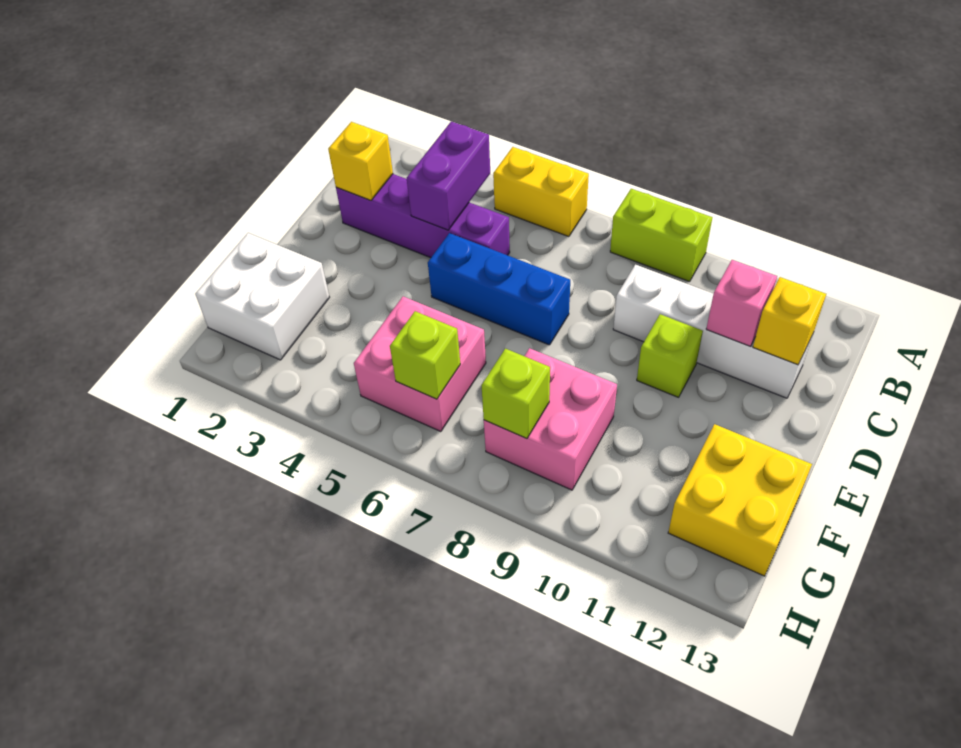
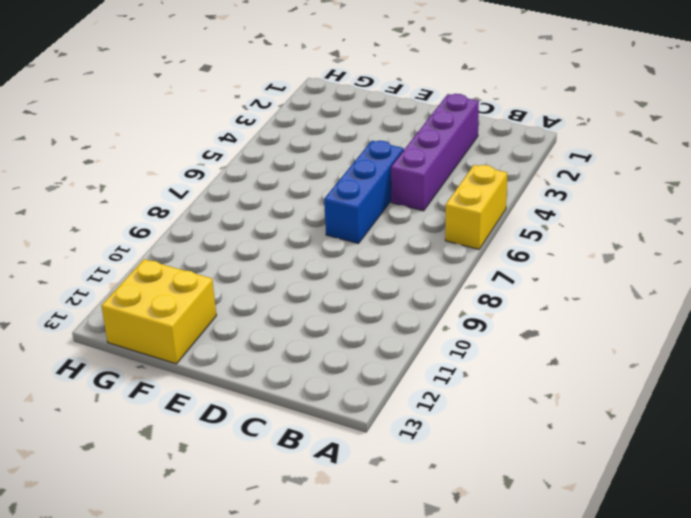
none -> lime 1x2 brick [610,189,712,282]
none -> white 1x4 brick [613,265,813,398]
none -> lime 1x1 brick [637,314,703,397]

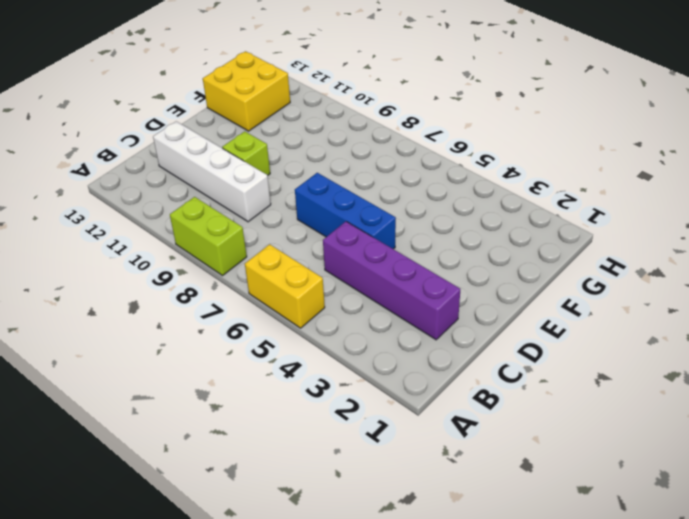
none -> white 2x2 brick [195,233,330,360]
none -> pink 2x2 brick [354,296,486,432]
none -> pink 2x2 brick [484,348,617,490]

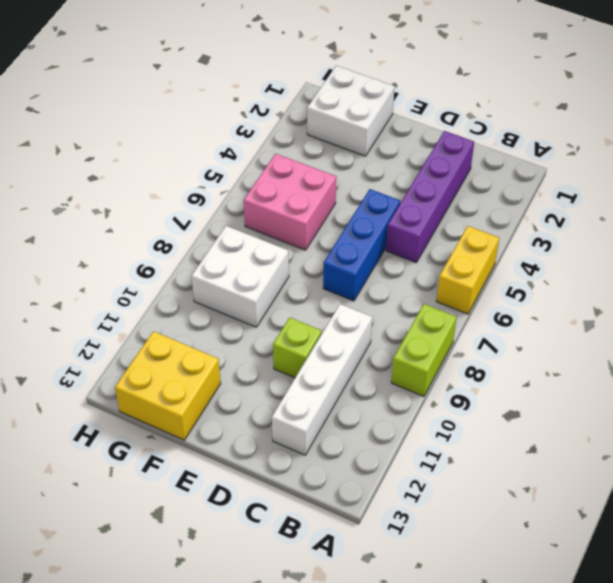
white 2x2 brick [192,226,289,327] -> pink 2x2 brick [484,348,617,490]
none -> purple 1x2 brick [407,121,490,230]
none -> yellow 1x1 brick [328,122,393,200]
none -> pink 1x1 brick [706,260,777,346]

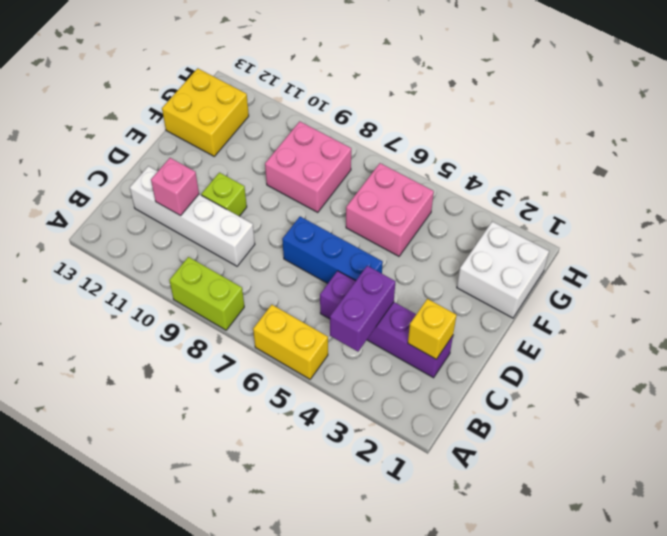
none -> yellow 1x1 brick [753,277,826,365]
none -> lime 1x1 brick [390,311,460,399]
none -> lime 1x1 brick [481,349,550,439]

